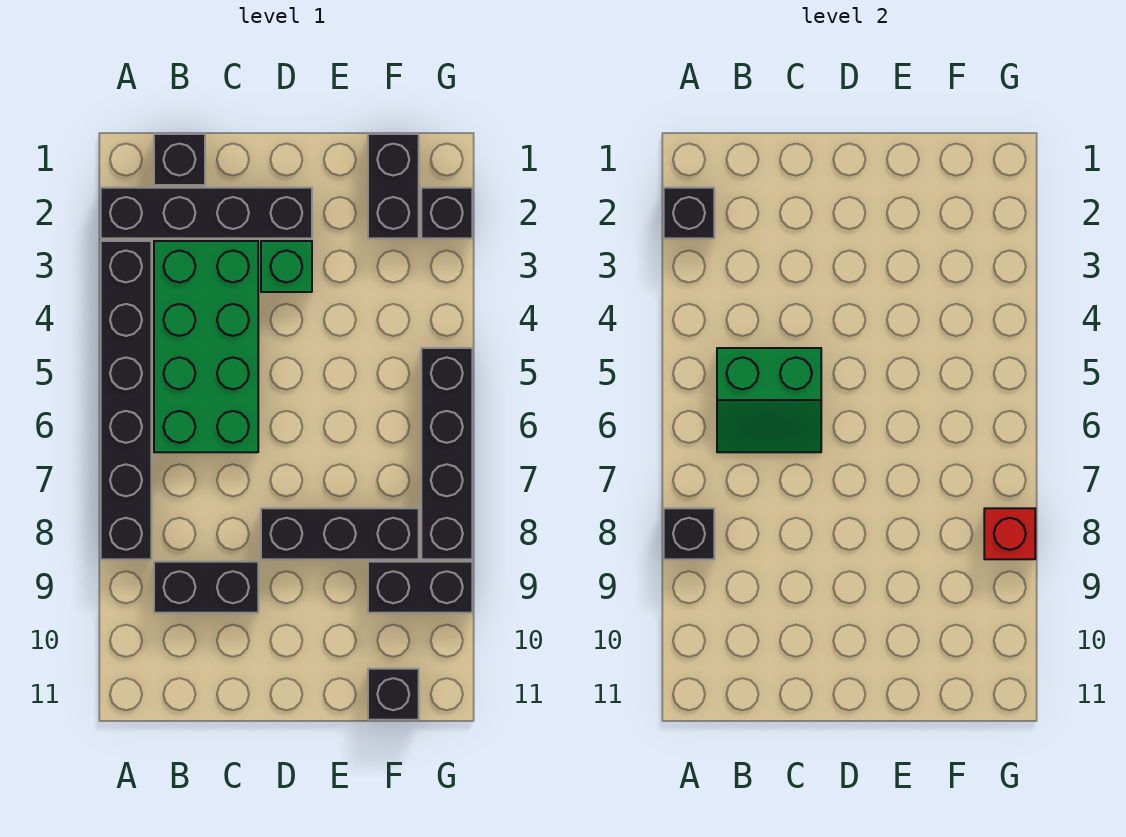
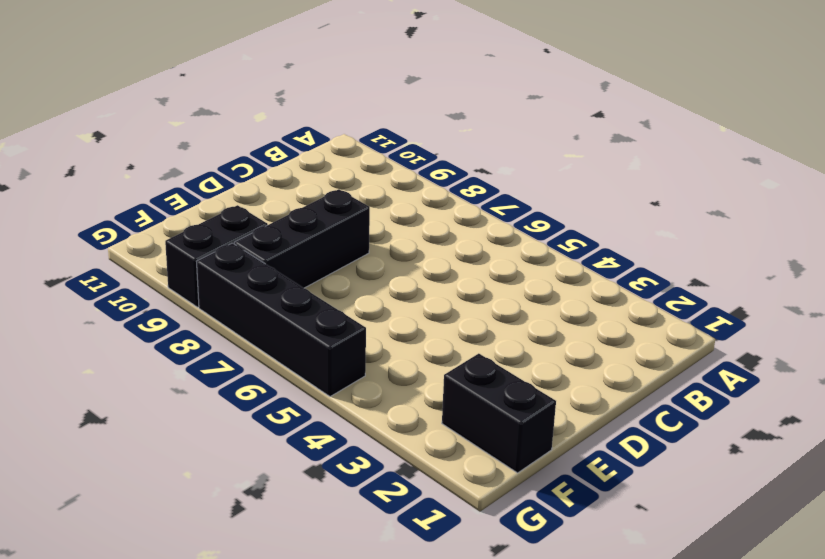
none -> black 1x4 brick [101,188,312,238]
none -> black 1x6 brick [101,241,151,559]
none -> black 1x1 brick [154,134,205,185]

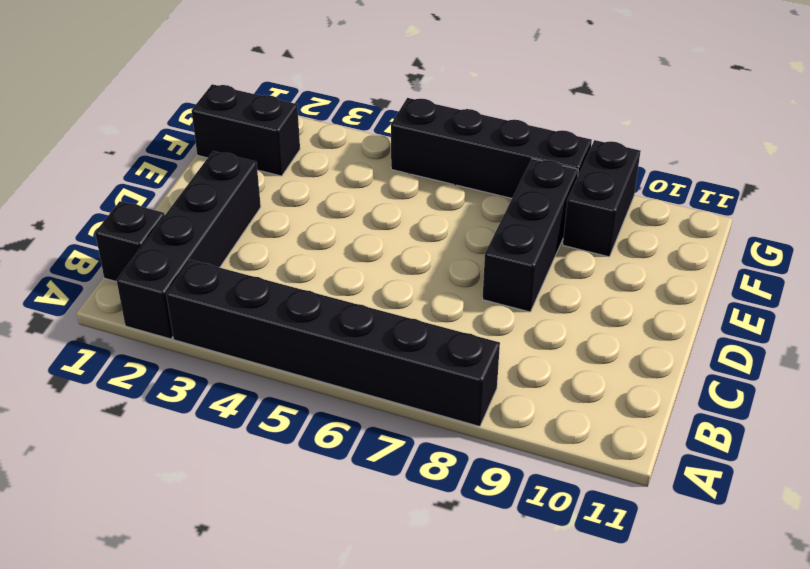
none -> green 2x4 brick [154,241,258,452]
none -> black 1x2 brick [154,562,258,613]
none -> green 1x1 brick [261,241,312,292]

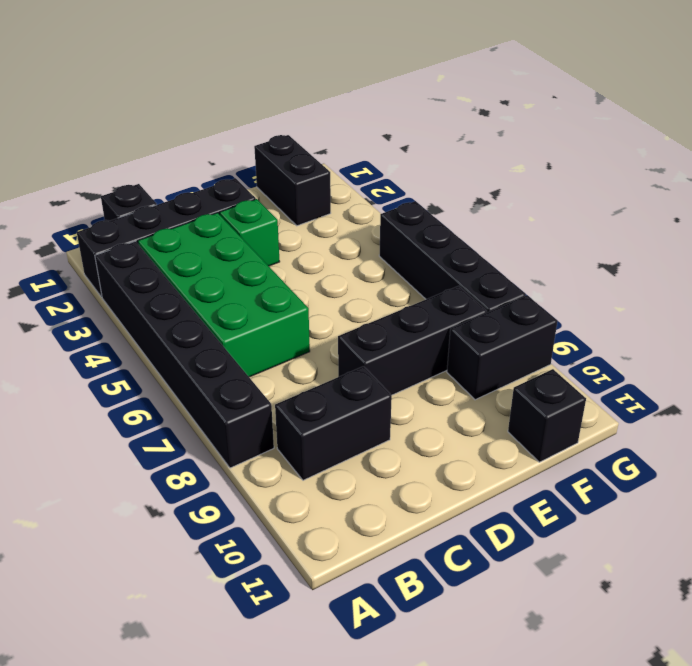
none -> black 1x1 brick [421,188,472,238]
none -> black 1x1 brick [664,188,714,238]
none -> black 1x1 brick [664,508,714,559]

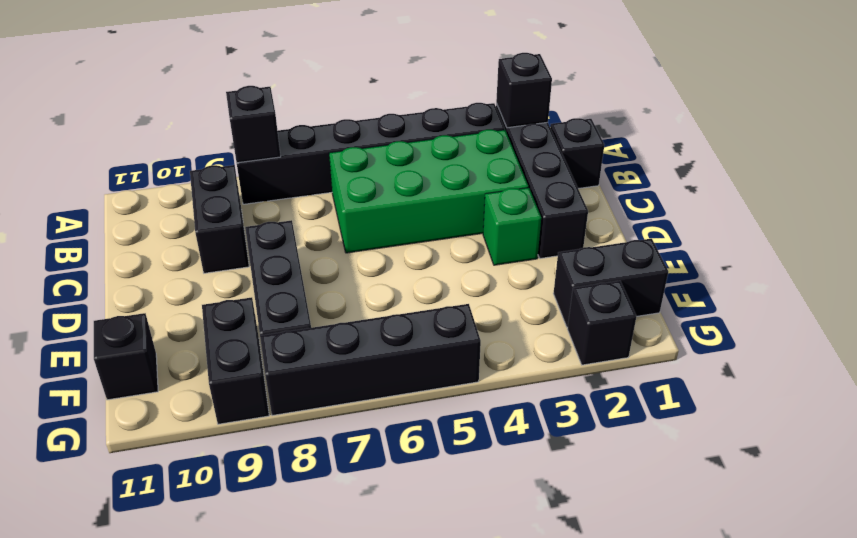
none -> green 2x2 slope [717,348,821,452]
none -> red 1x1 brick [984,508,1035,559]

